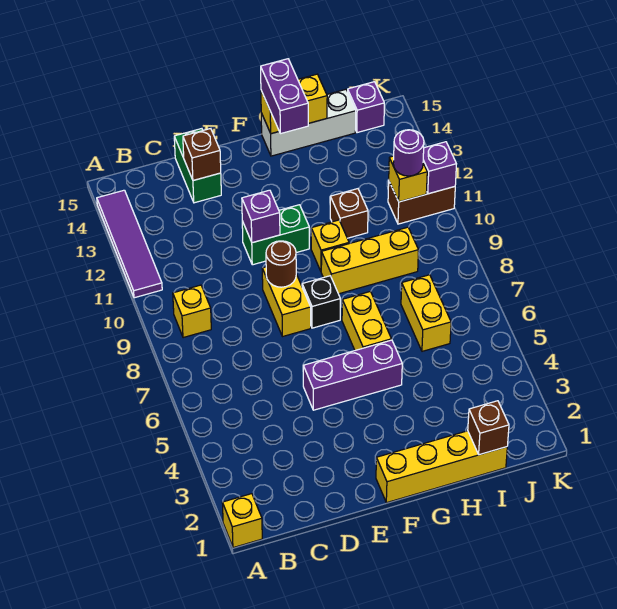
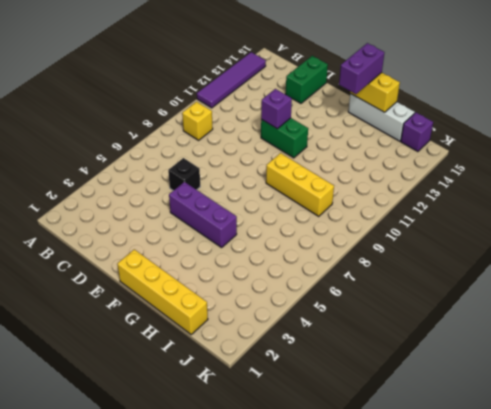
black 1x1 brick [168,158,200,191] -> black 1x1 brick moved to [302,276,340,328]
none -> yellow 1x1 brick [222,494,262,548]
none -> yellow 1x2 brick [262,267,311,337]
none -> yellow 1x2 brick [342,292,392,350]

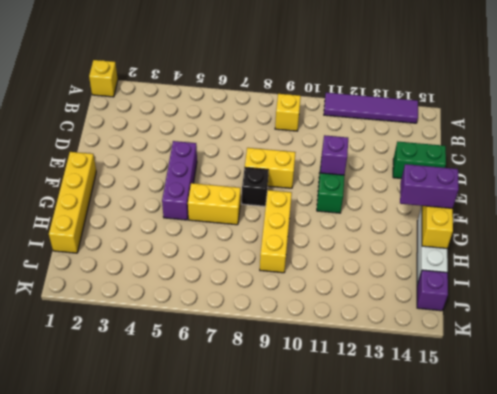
none -> yellow 1x1 brick [311,220,349,271]
none -> brown 1x1 brick [330,189,368,238]
none -> yellow 1x2 brick [401,275,451,351]

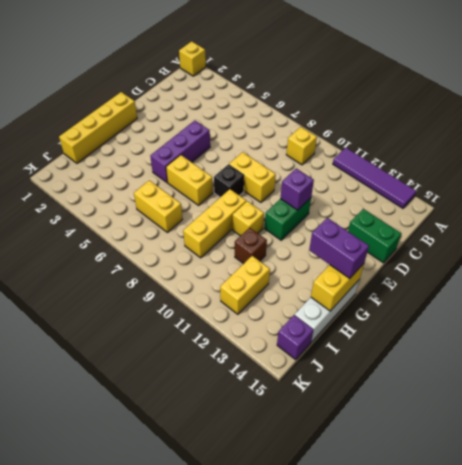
yellow 1x2 brick [220,256,270,314] -> none
none -> brown 1x2 brick [388,182,455,224]
none -> brown 1x1 brick [183,129,221,180]
none -> brown 1x1 round brick [266,241,296,287]

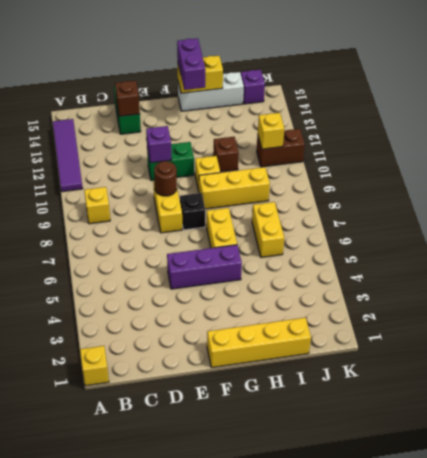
none -> brown 1x1 brick [468,401,509,455]
none -> purple 1x1 brick [423,142,456,194]
none -> purple 1x1 round brick [393,130,424,176]

